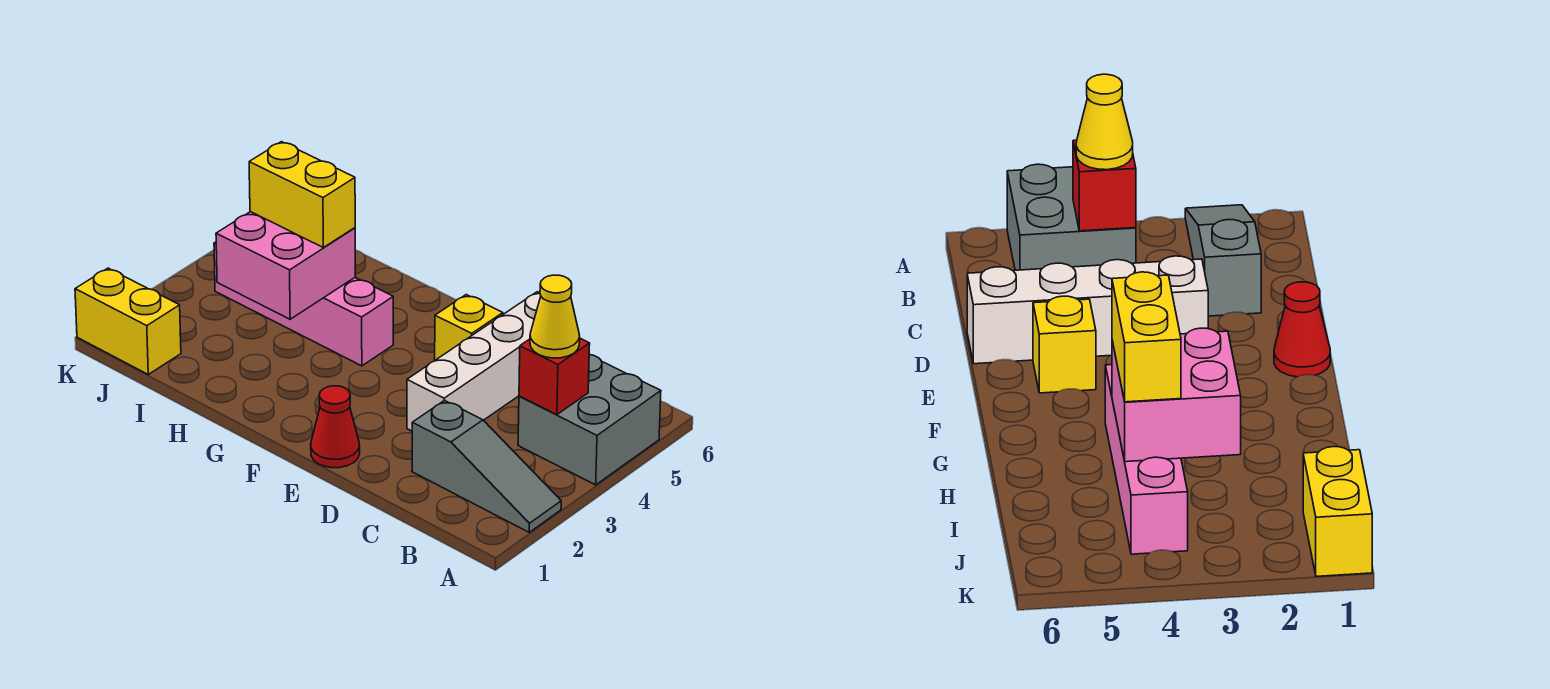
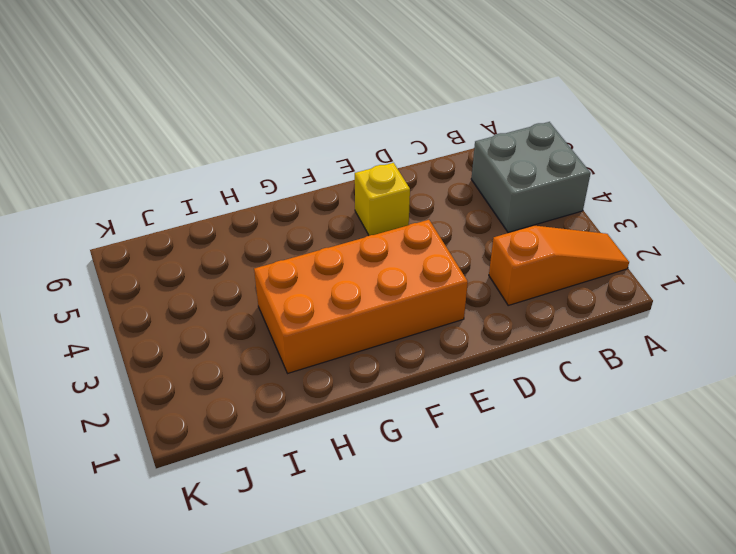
orange 1x3 slope [489,226,629,305] -> grey 1x3 slope [412,400,561,532]
orange 2x4 brick [254,220,468,373] -> none
none -> white 1x4 brick [407,292,541,431]
none -> red 1x1 cone [311,386,360,468]

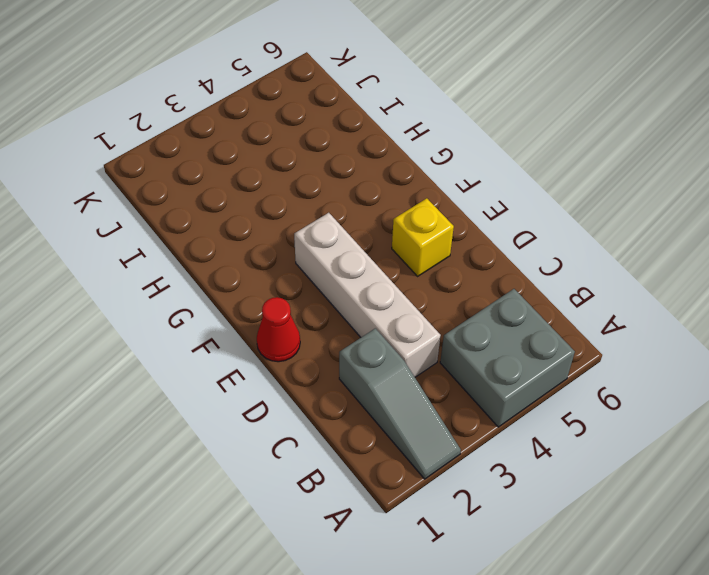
white 1x4 brick [294,213,441,377] -> white 1x4 brick turned to [407,292,541,431]
none -> pink 1x4 brick [214,242,393,366]
none -> yellow 1x2 brick [75,268,181,374]

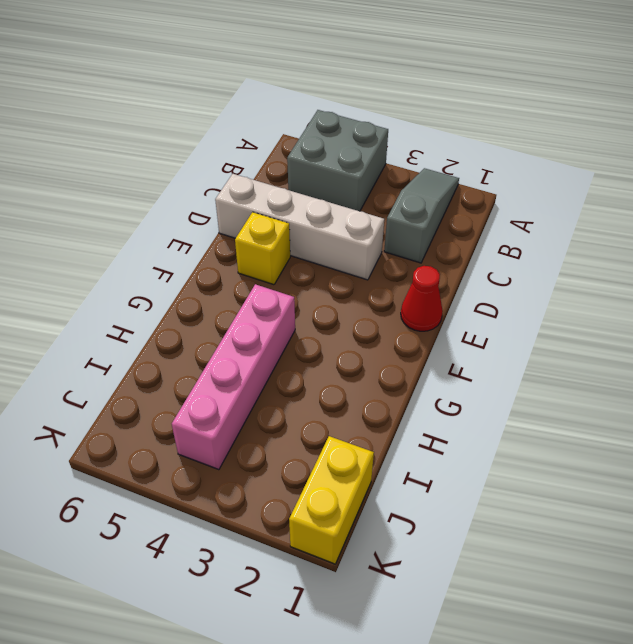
none -> red 1x1 brick [519,338,590,415]
none -> pink 2x2 brick [216,212,356,319]

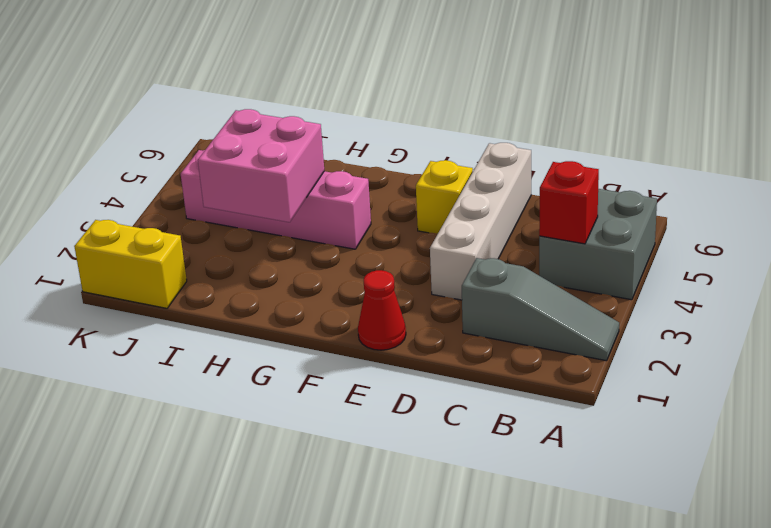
none -> yellow 1x1 cone [530,275,580,358]
none -> yellow 1x2 brick [249,142,355,247]

